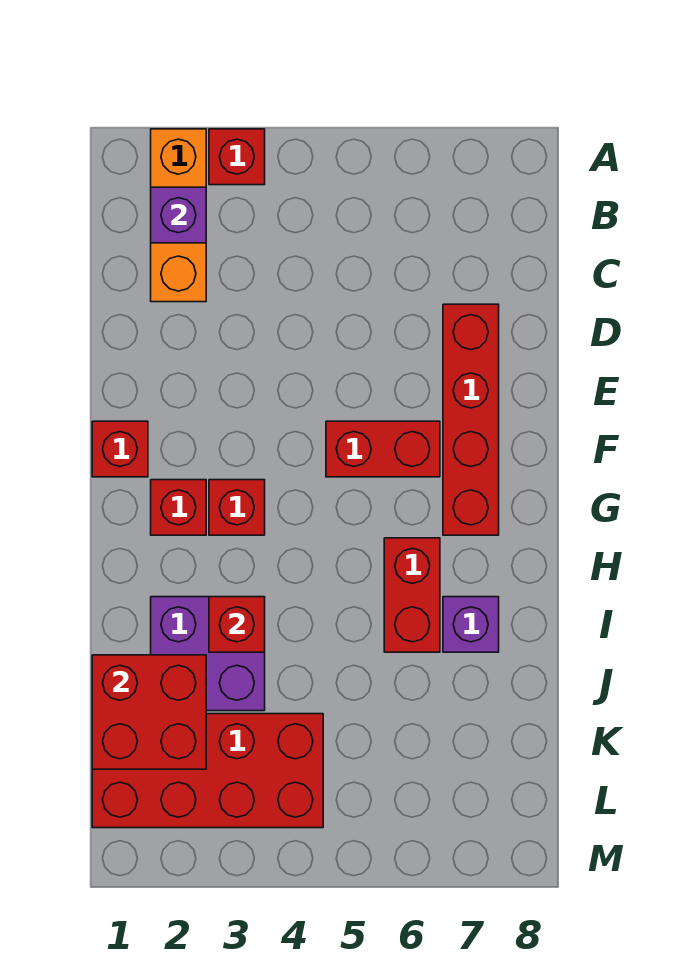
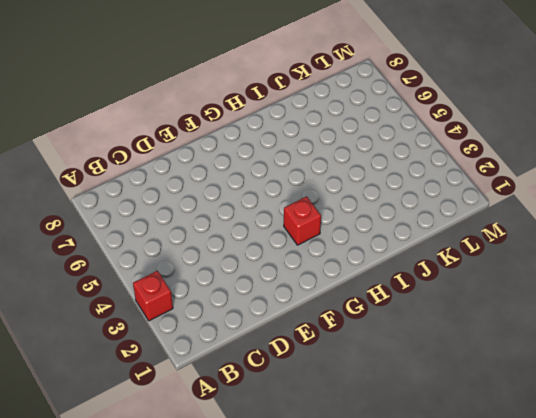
none -> orange 1x3 brick [151,129,206,302]
none -> red 1x4 brick [443,304,499,535]
none -> red 1x1 brick [92,421,148,477]

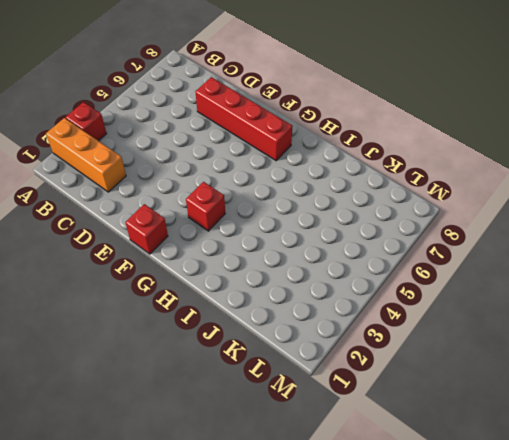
none -> red 1x2 brick [326,421,440,477]
none -> red 1x1 brick [151,480,206,535]
none -> red 1x2 brick [384,538,440,652]

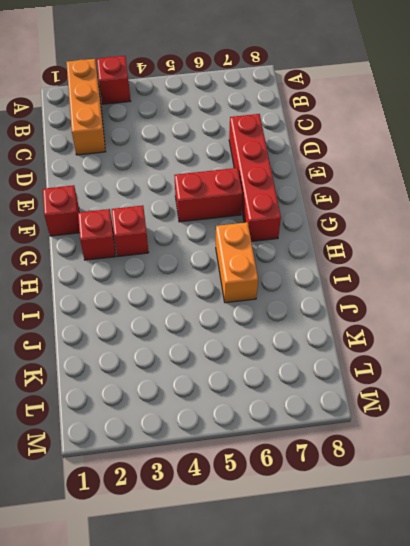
orange 1x2 brick [216,222,258,303] -> red 1x2 brick [384,538,440,652]
none -> purple 2x2 brick [151,597,265,711]
none -> purple 1x1 brick [443,597,499,652]
none -> red 2x4 brick [92,714,323,828]

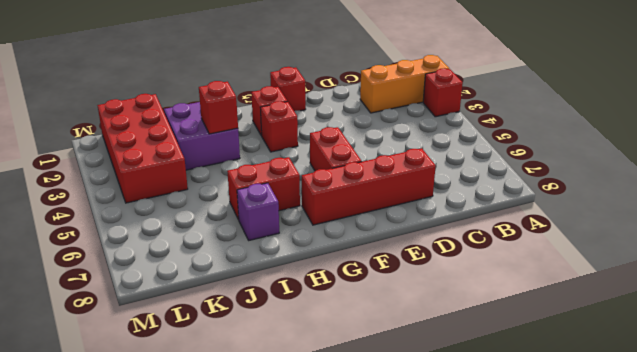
none -> purple 1x1 brick [151,187,206,243]
none -> red 2x2 brick [92,655,206,769]

